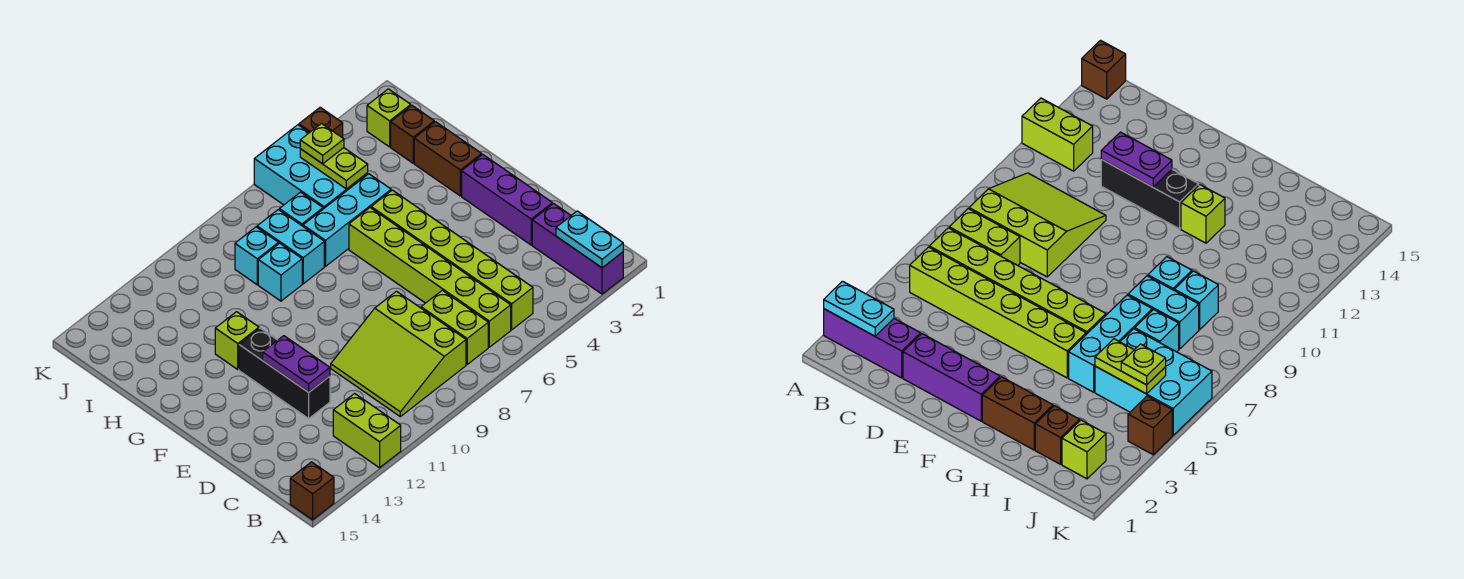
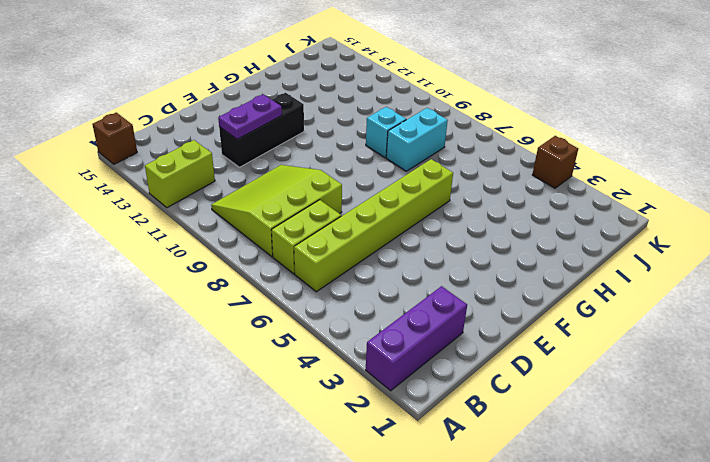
none -> lime 1x6 brick [371,190,533,330]
none -> purple 1x3 brick [462,155,552,245]
none -> brown 1x2 brick [414,122,482,196]

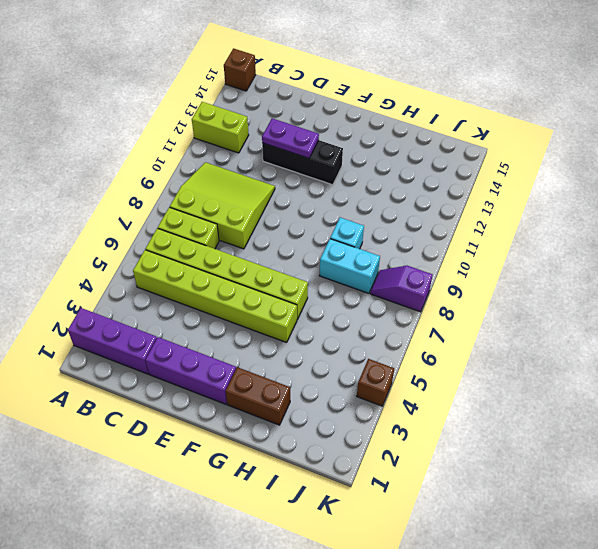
purple 1x2 slope [370,266,433,312] -> none
none -> lime 1x1 brick [215,312,259,369]
none -> cyan 1x3 brick [303,174,391,266]
none -> brown 1x1 brick [391,106,434,163]

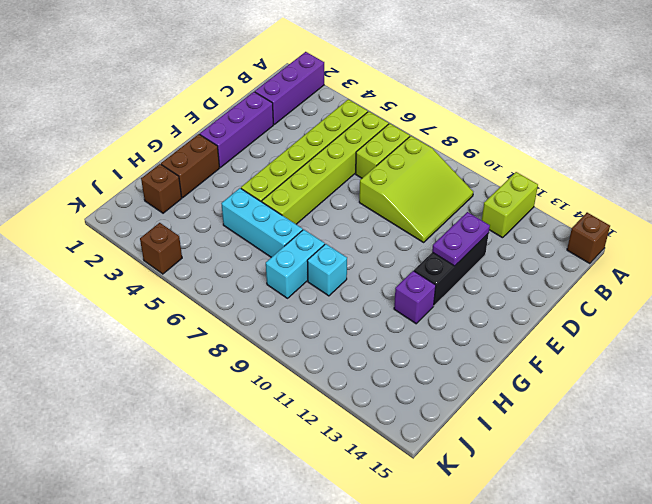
purple 1x1 brick [394,271,436,324] -> lime 1x1 brick [215,312,259,369]
none -> cyan 2x3 brick [254,125,368,209]
none -> cyan 1x1 brick [279,192,323,226]
none -> cyan 1x1 brick [235,227,279,285]

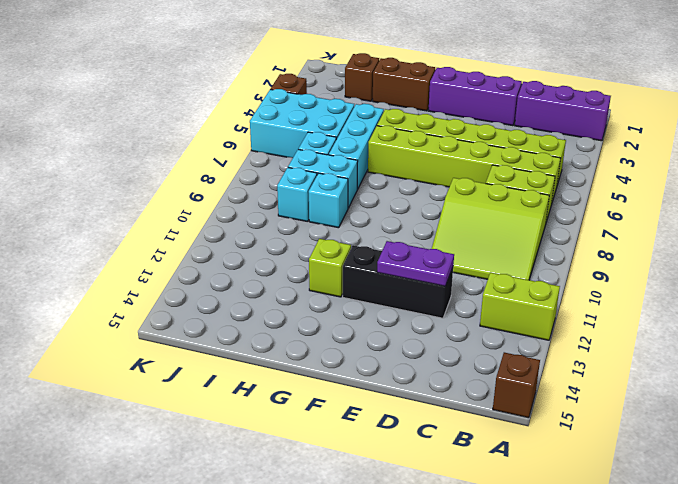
none -> lime 1x1 brick [367,89,411,147]
none -> cyan 1x2 plate [556,211,623,268]
none -> lime 1x2 plate [300,148,368,189]

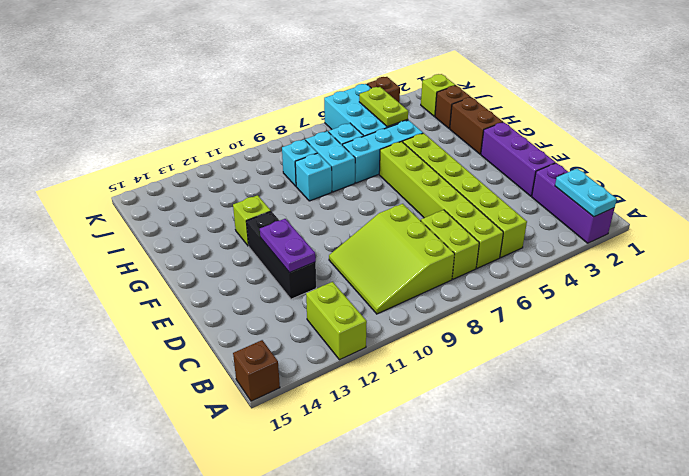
none -> lime 1x1 plate [300,124,344,164]

